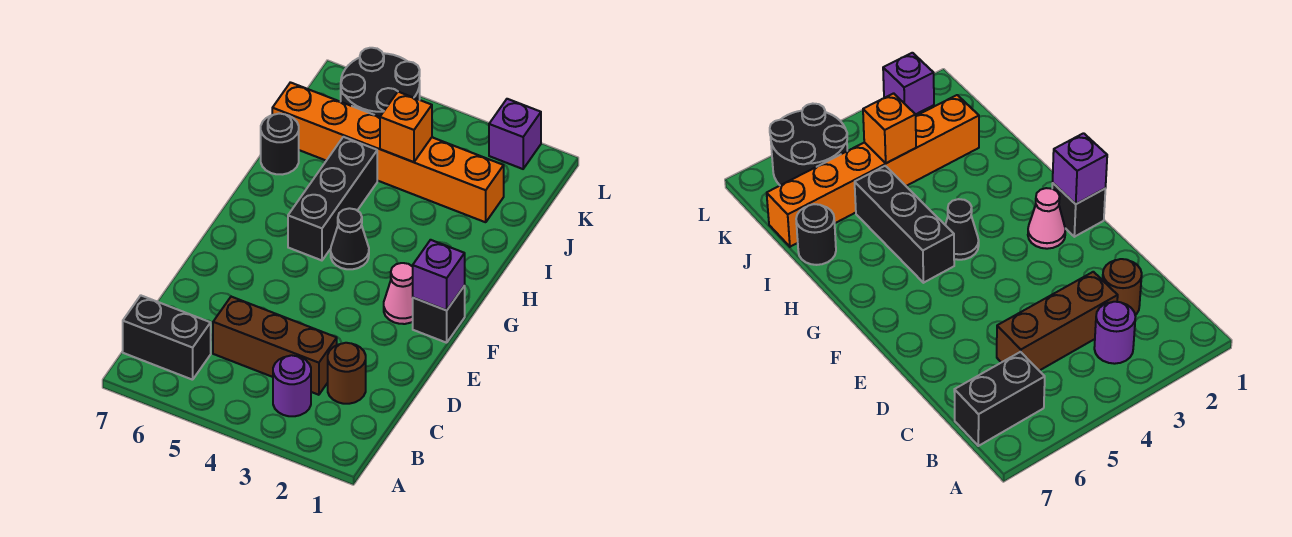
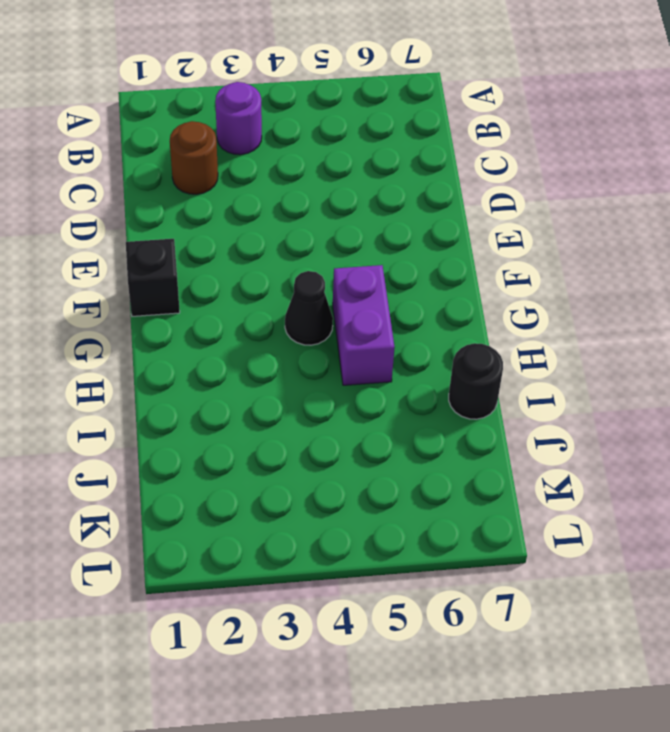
purple 1x2 brick [333,265,395,385] -> black 1x3 brick [288,137,377,260]
none -> black 1x2 brick [123,295,211,380]
none -> brown 1x3 brick [213,297,337,395]
none -> pink 1x1 cone [384,263,413,324]

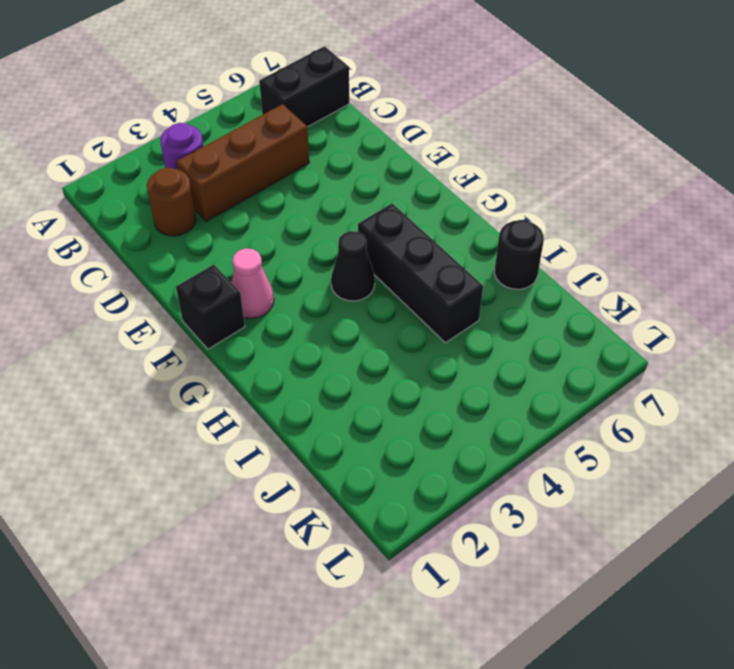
none -> orange 1x6 brick [272,82,504,222]
none -> black 2x2 round brick [341,48,420,117]
none -> purple 1x1 brick [489,99,541,169]

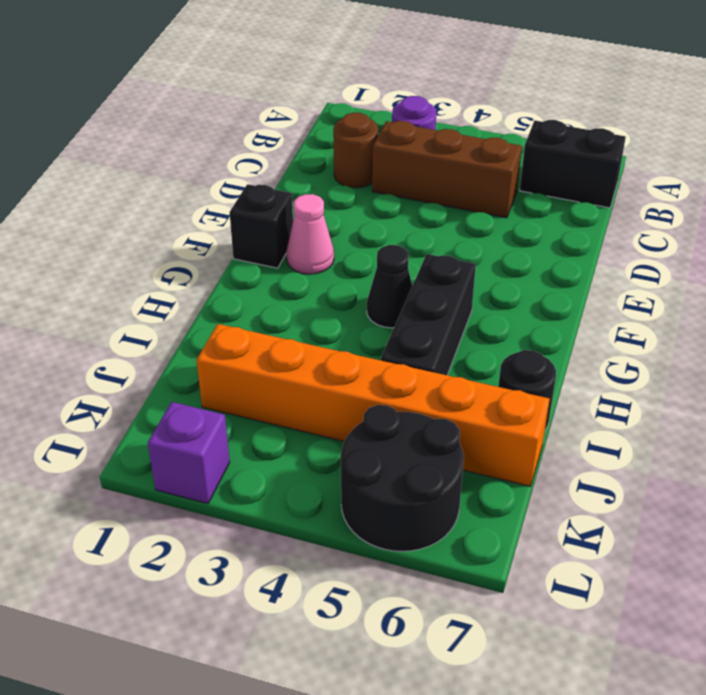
none -> purple 1x1 brick [413,240,465,310]
none -> orange 1x1 brick [380,92,432,162]

